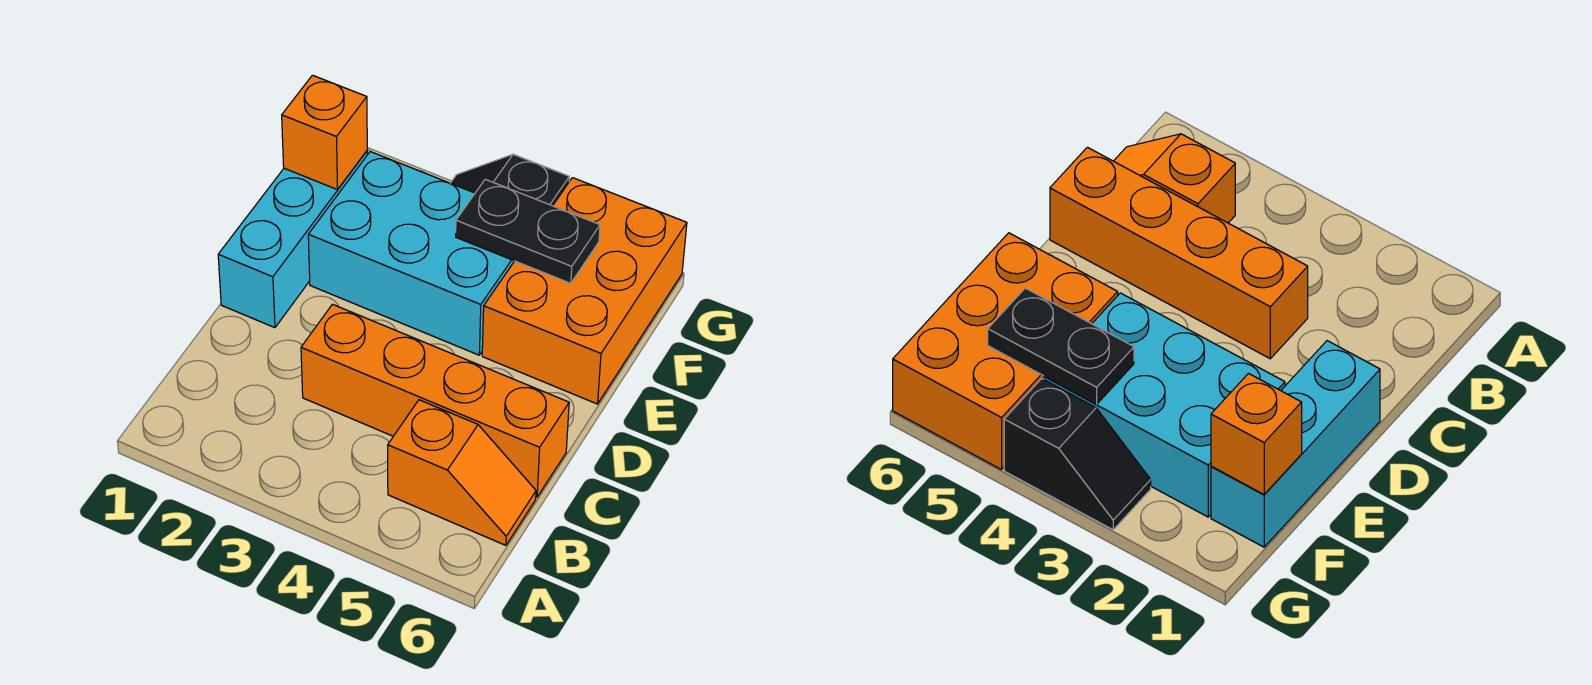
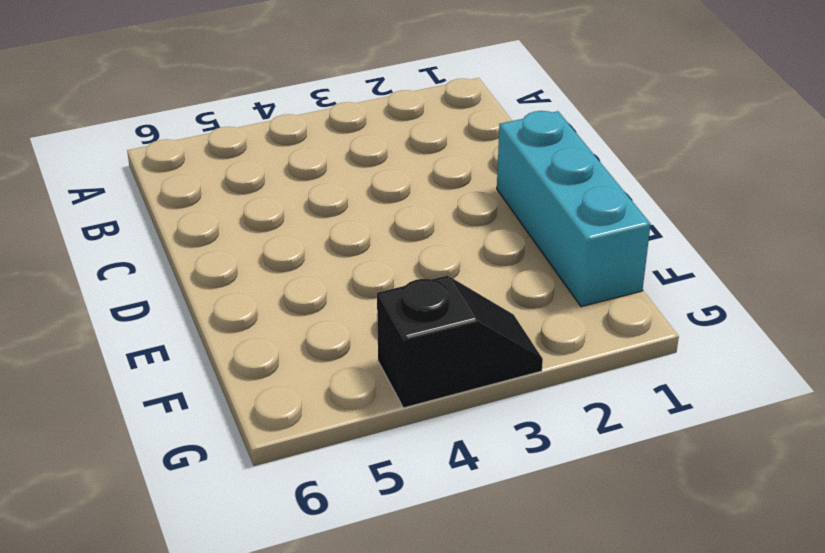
none -> orange 1x2 slope [388,400,536,545]
none -> orange 1x4 brick [301,304,569,497]

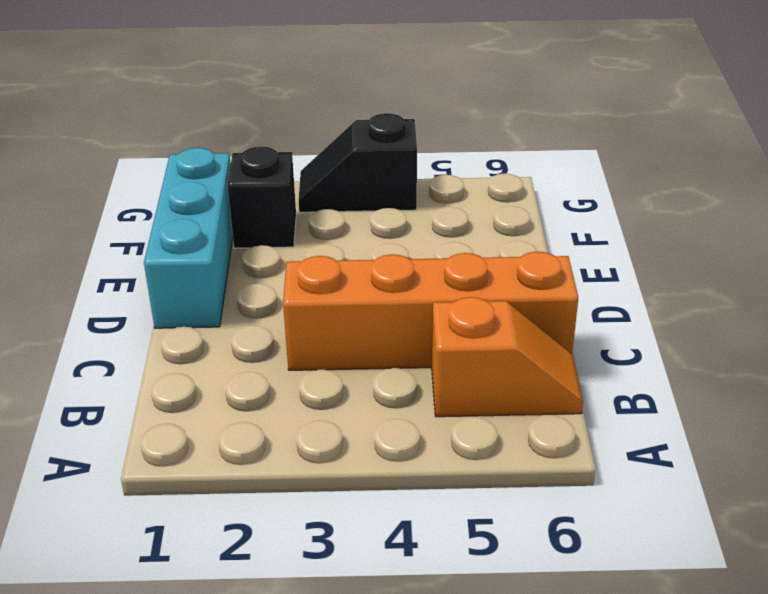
black 1x1 brick [227,147,296,248] -> cyan 2x3 brick [308,152,514,355]
none -> orange 2x3 brick [482,178,687,404]
none -> orange 1x1 brick [282,75,367,190]

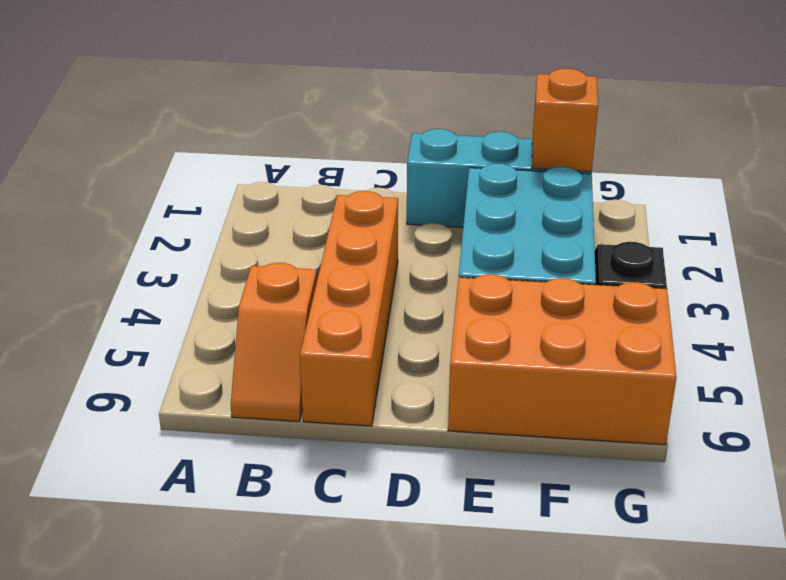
none -> black 1x2 plate [456,179,600,283]

